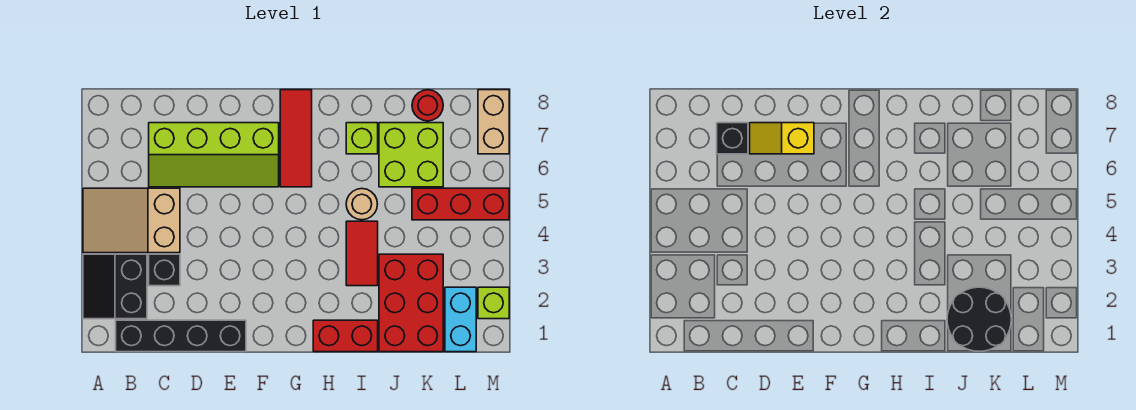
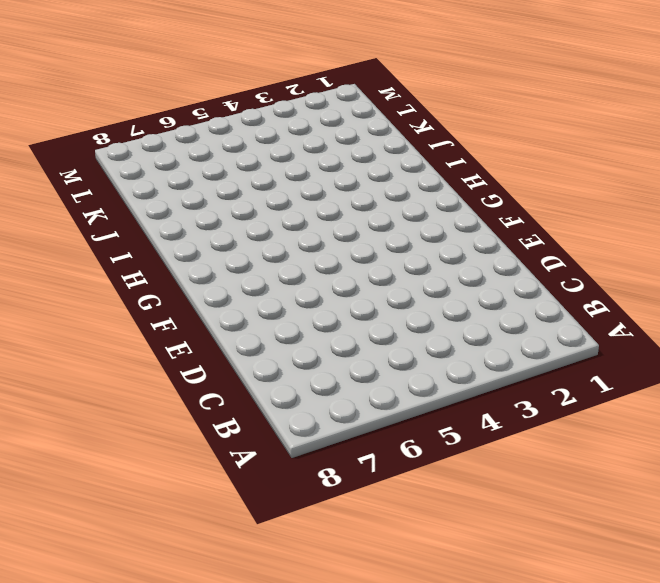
none -> black 2x2 slope [83,254,147,319]
none -> tan 2x3 slope [83,188,180,253]
none -> black 1x4 brick [116,320,246,352]

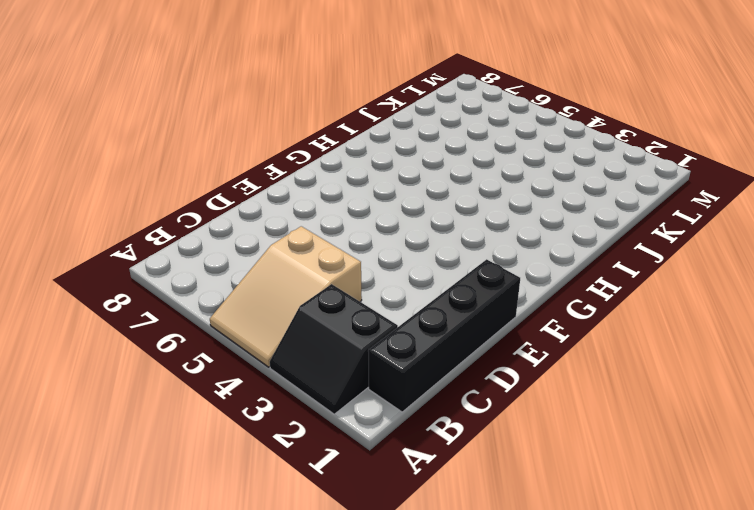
none -> black 1x1 brick [149,254,180,286]
none -> lime 2x4 slope [149,123,279,187]
none -> red 1x3 tile [280,90,312,187]

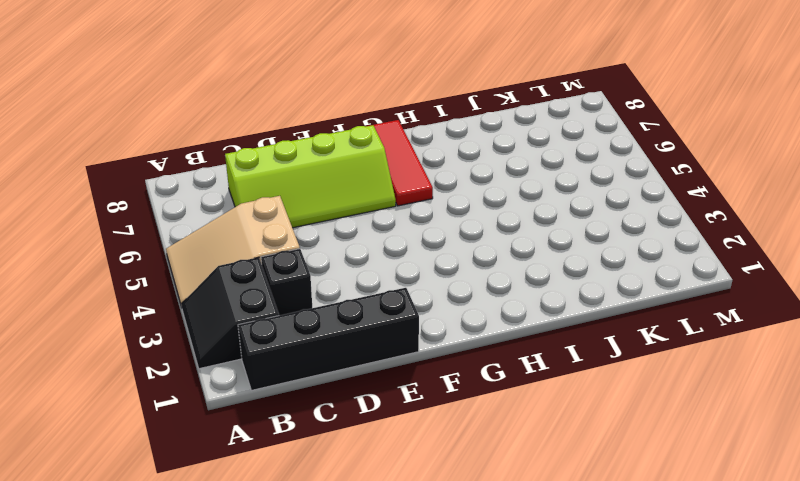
none -> red 1x2 brick [313,320,378,352]
none -> red 1x2 tile [346,221,378,286]
none -> tan 1x1 round brick [346,189,377,220]

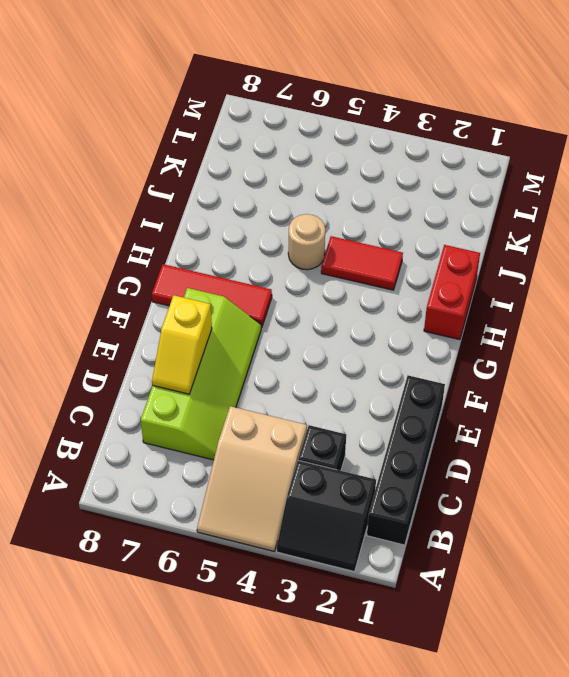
none -> lime 1x1 brick [346,123,378,154]
none -> red 2x3 brick [379,254,443,352]
none -> lime 2x2 brick [379,123,443,187]

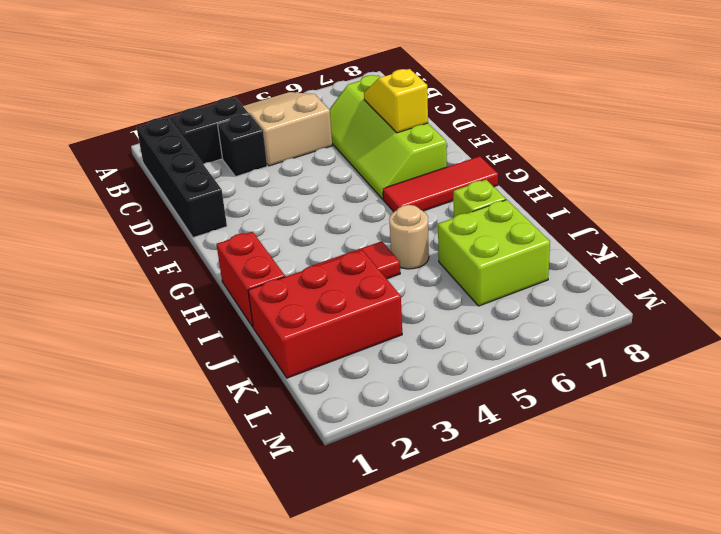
none -> red 1x3 brick [412,188,509,220]
none -> red 1x1 round brick [412,90,443,121]
none -> cyan 1x2 brick [445,287,476,352]

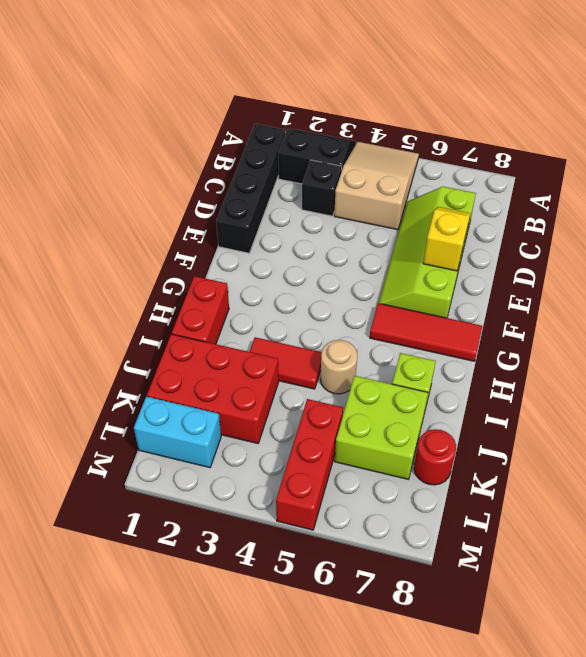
none -> lime 1x1 brick [478,287,509,319]
none -> tan 1x2 brick [478,90,509,154]
none -> black 1x1 brick [717,123,748,154]

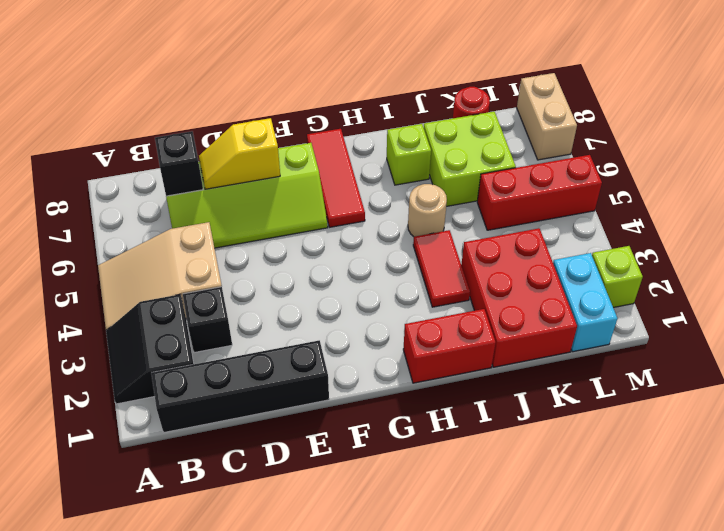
none -> black 2x2 round brick [947,287,1011,351]

